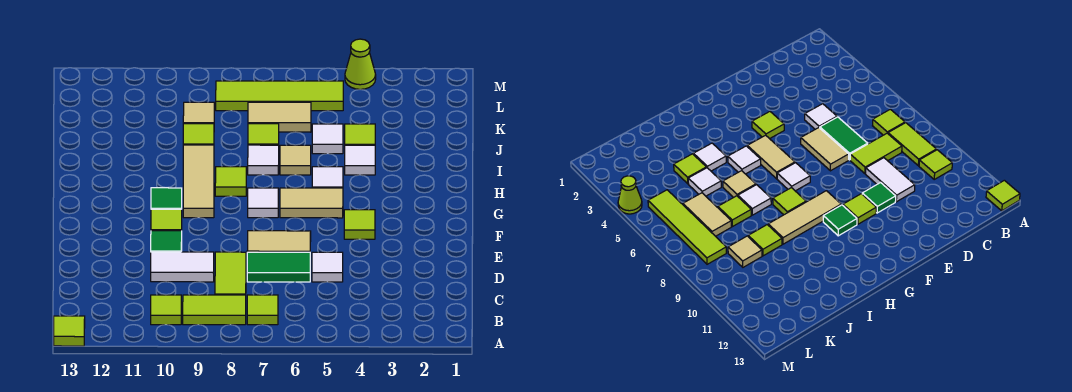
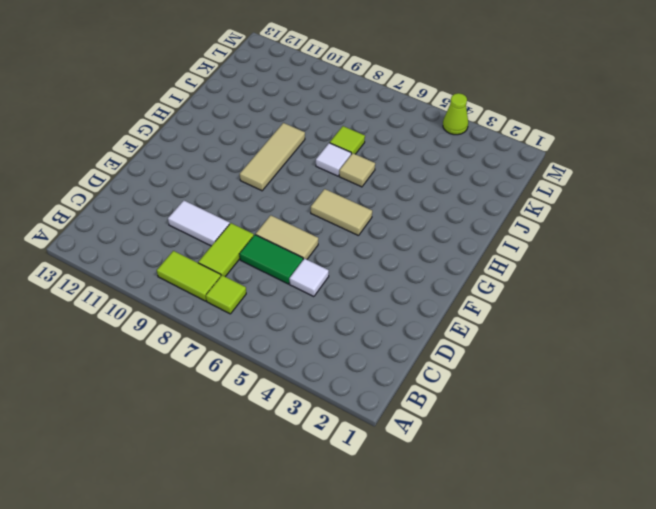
none -> lime 1x1 tile [54,316,85,346]
none -> lime 1x1 tile [151,295,181,325]
none -> green 1x1 tile [151,231,182,252]

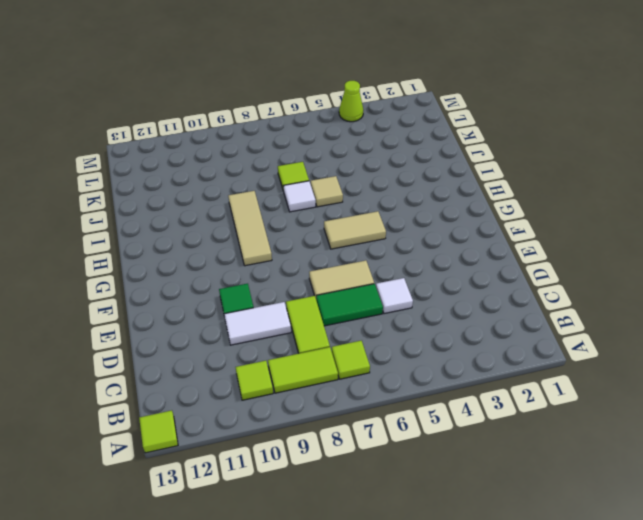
none -> lime 1x1 tile [344,210,375,239]
none -> lime 1x1 tile [151,209,182,231]
none -> white 1x1 tile [248,188,278,218]

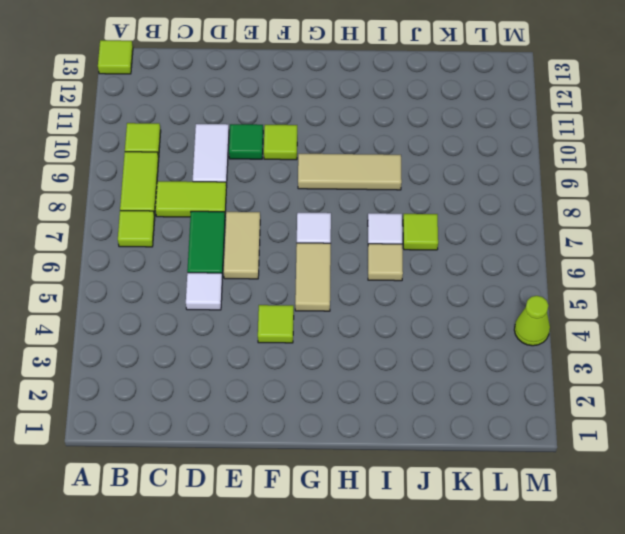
none -> green 1x1 tile [151,188,182,209]
none -> white 1x1 tile [312,167,343,188]
none -> lime 1x1 tile [215,167,246,196]

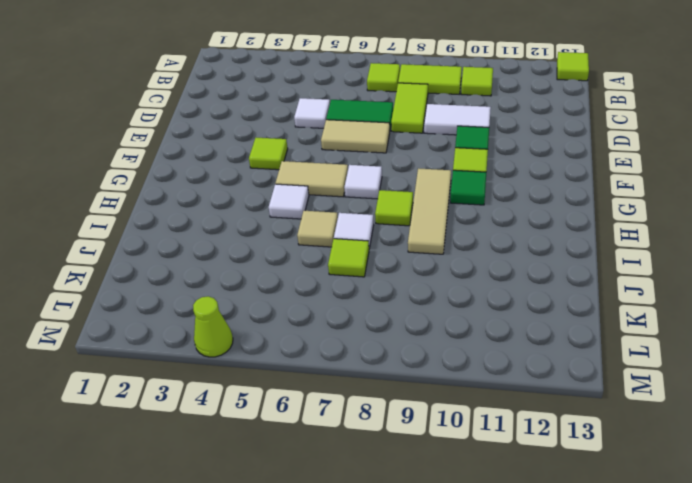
none -> white 1x1 tile [345,145,375,175]
none -> lime 1x1 tile [345,124,375,145]
none -> white 1x1 tile [312,124,343,154]

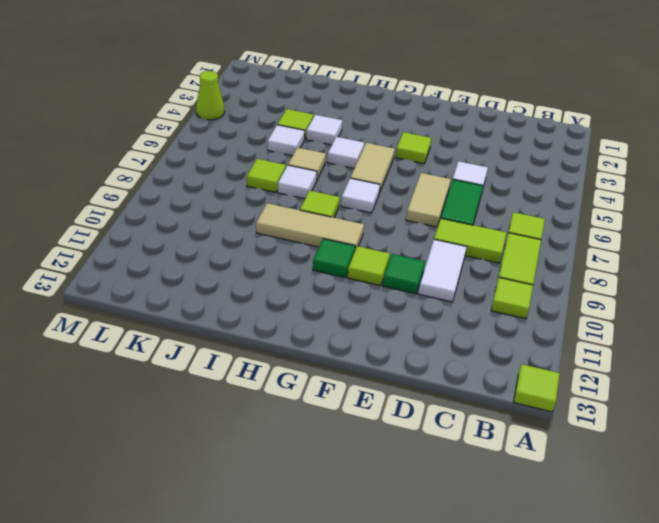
none -> lime 1x1 tile [183,124,214,145]
none -> tan 1x2 tile [248,102,311,132]
none -> tan 1x1 tile [183,102,214,124]

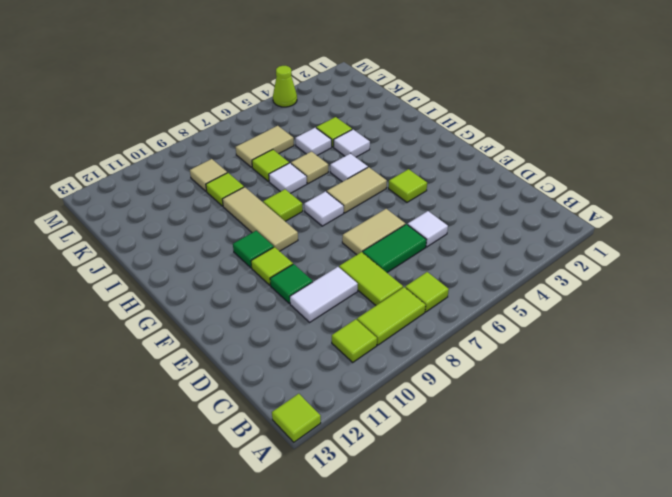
none -> lime 1x4 tile [216,81,343,111]

